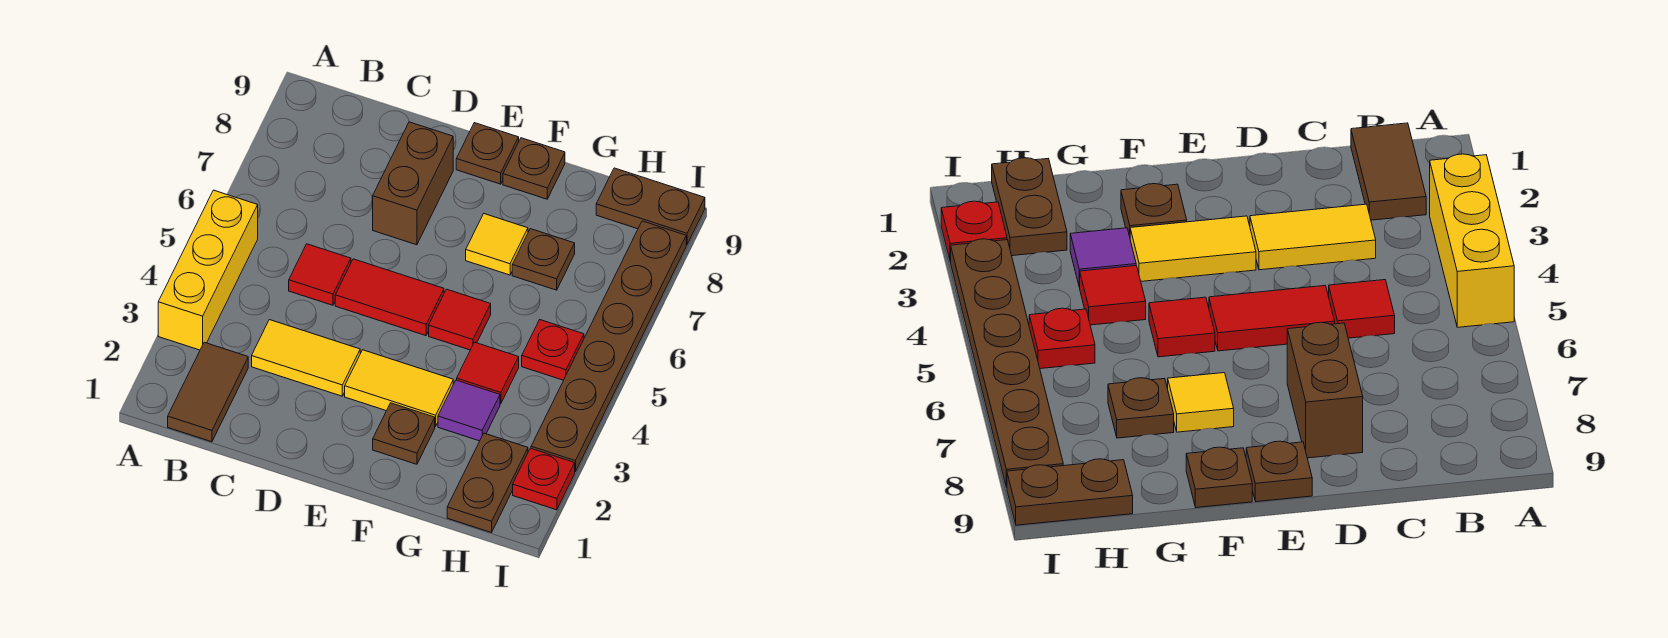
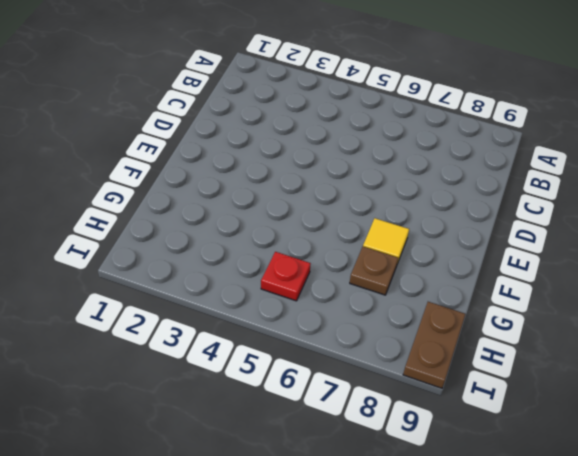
none -> yellow 1x3 brick [158,190,258,350]
none -> brown 1x2 tile [168,342,248,442]
none -> yellow 1x2 tile [252,320,360,396]

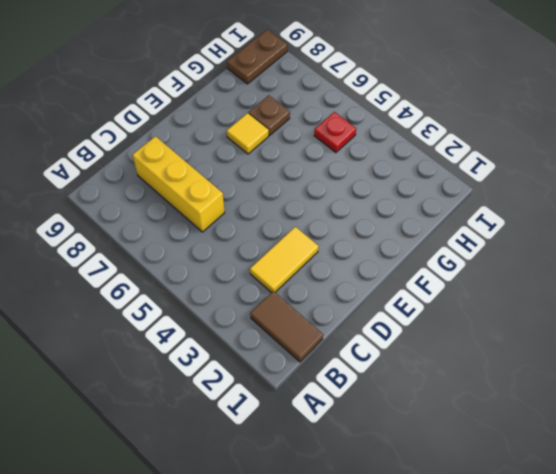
yellow 1x3 brick [133,136,225,232] -> yellow 1x3 brick moved to [158,190,258,350]
none -> red 1x1 tile [289,244,351,305]
none -> red 1x2 tile [335,259,444,336]
none -> brown 1x2 brick [373,122,453,245]

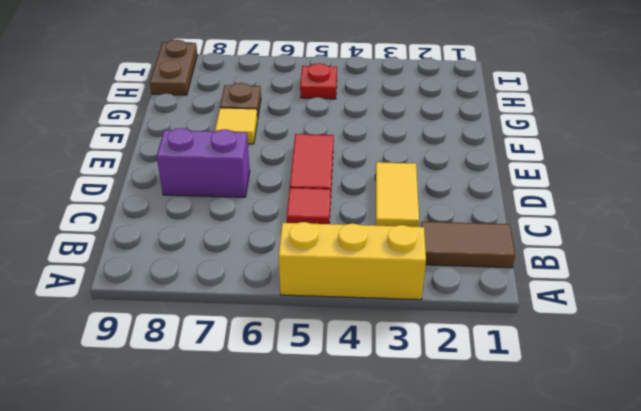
purple 1x2 brick [157,128,250,197] -> brown 1x2 brick [373,122,453,245]
none -> yellow 1x2 tile [345,350,453,427]
none -> brown 1x1 plate [456,123,519,184]
none -> brown 1x1 plate [373,403,435,464]

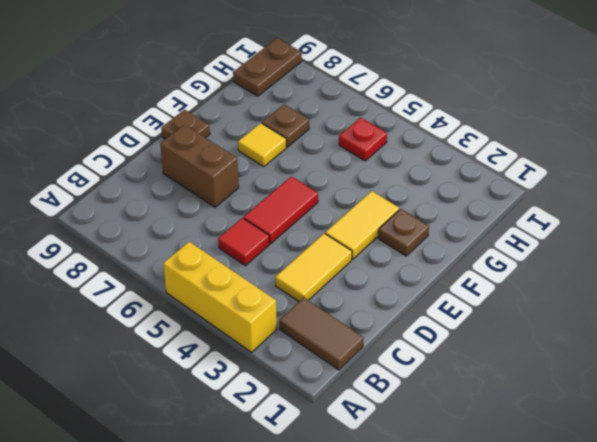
none -> red 1x1 tile [429,289,491,350]
none -> brown 1x1 plate [503,138,565,199]
none -> purple 1x1 tile [438,380,500,441]

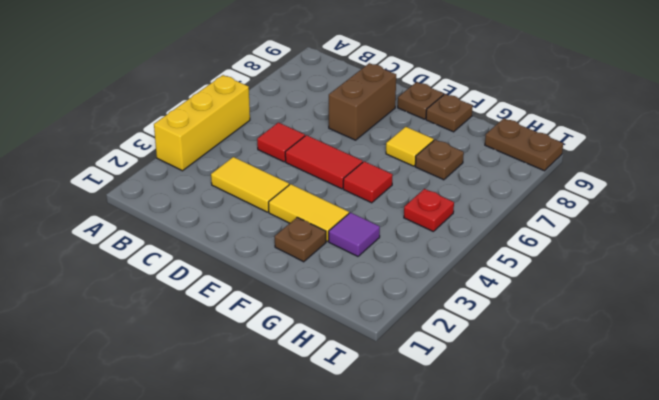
none -> brown 1x2 tile [168,342,248,442]
none -> red 1x1 tile [457,342,519,404]
none -> brown 1x2 plate [447,433,528,533]

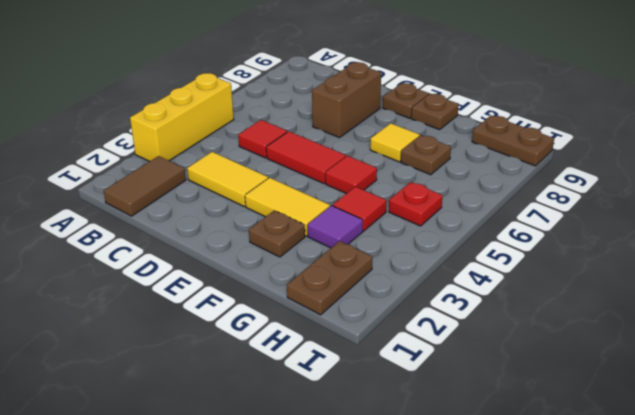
none -> red 1x1 plate [513,448,575,510]
none -> brown 1x6 plate [531,221,686,472]

